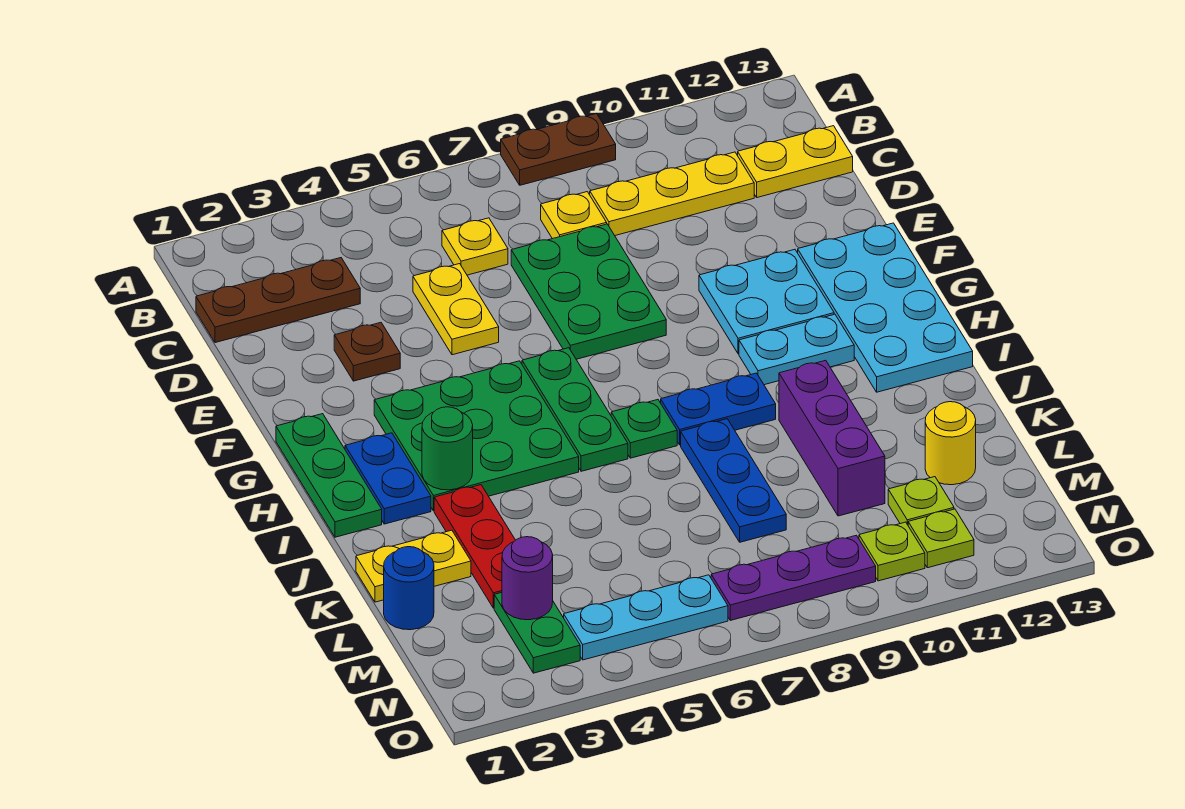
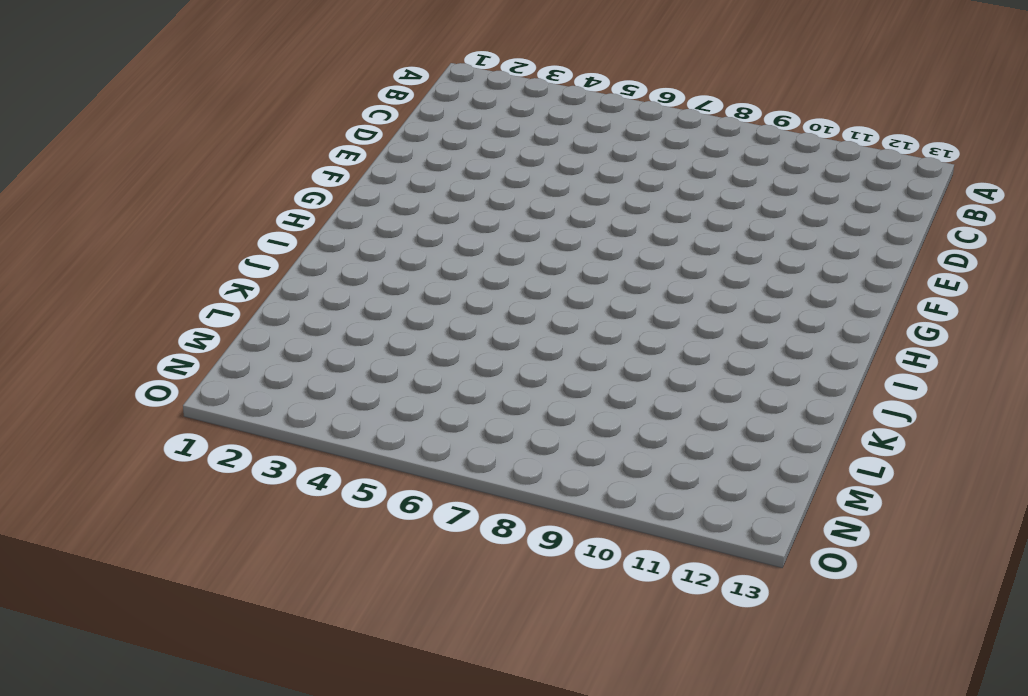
none -> brown 1x2 plate [501,114,616,185]
none -> brown 1x3 plate [196,258,360,343]
none -> yellow 1x1 plate [442,218,508,275]
none -> yellow 1x1 plate [541,192,607,239]

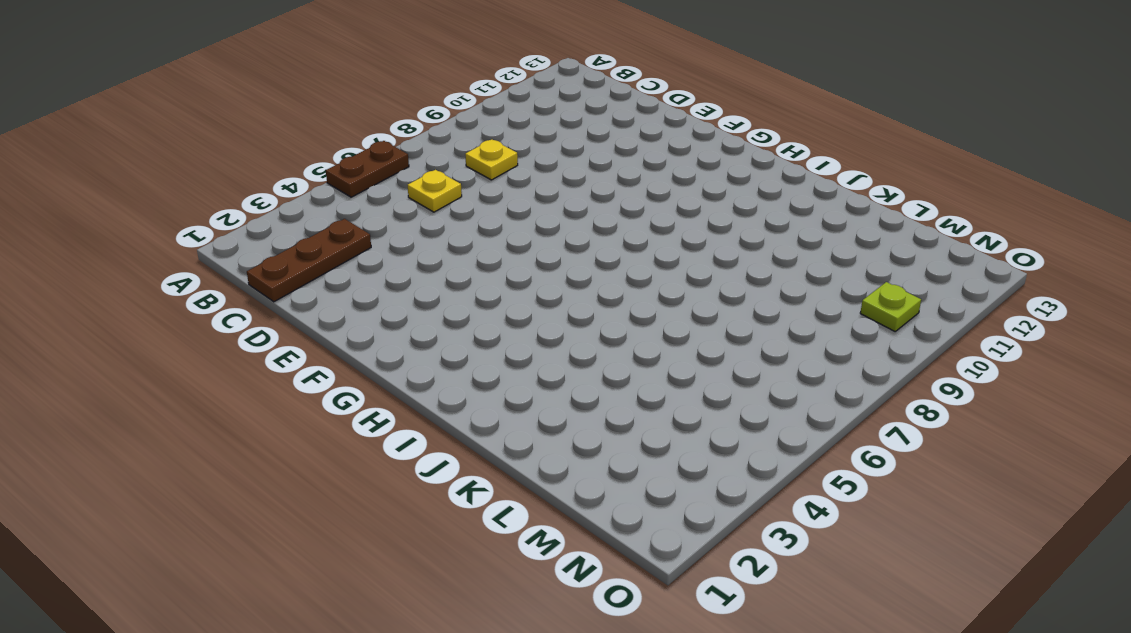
brown 1x2 plate [326,141,409,197] -> brown 1x2 plate moved to [501,114,616,185]
none -> yellow 1x3 plate [590,152,754,235]
none -> yellow 1x2 plate [738,126,853,197]
none -> yellow 1x2 plate [413,264,499,355]
none -> green 2x3 plate [511,224,666,359]

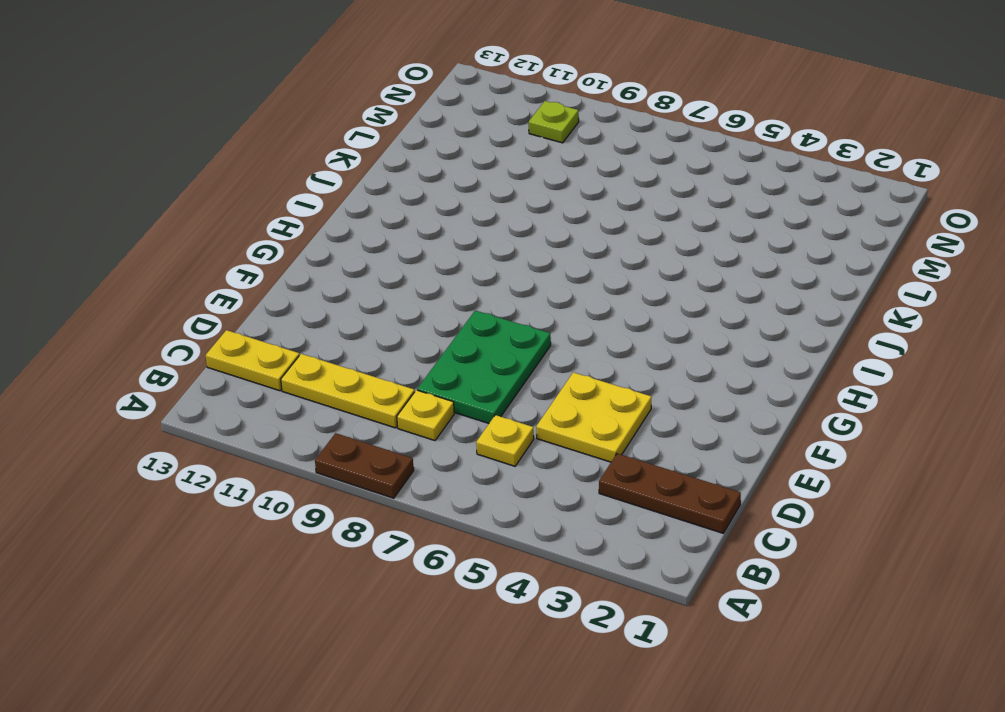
yellow 2x2 plate [536,372,652,462] -> yellow 1x2 plate [413,264,499,355]
none -> brown 1x1 plate [334,323,400,381]
none -> cyan 2x2 plate [699,249,834,354]
none -> cyan 2x4 plate [798,223,973,392]
none -> green 1x3 plate [276,414,382,537]

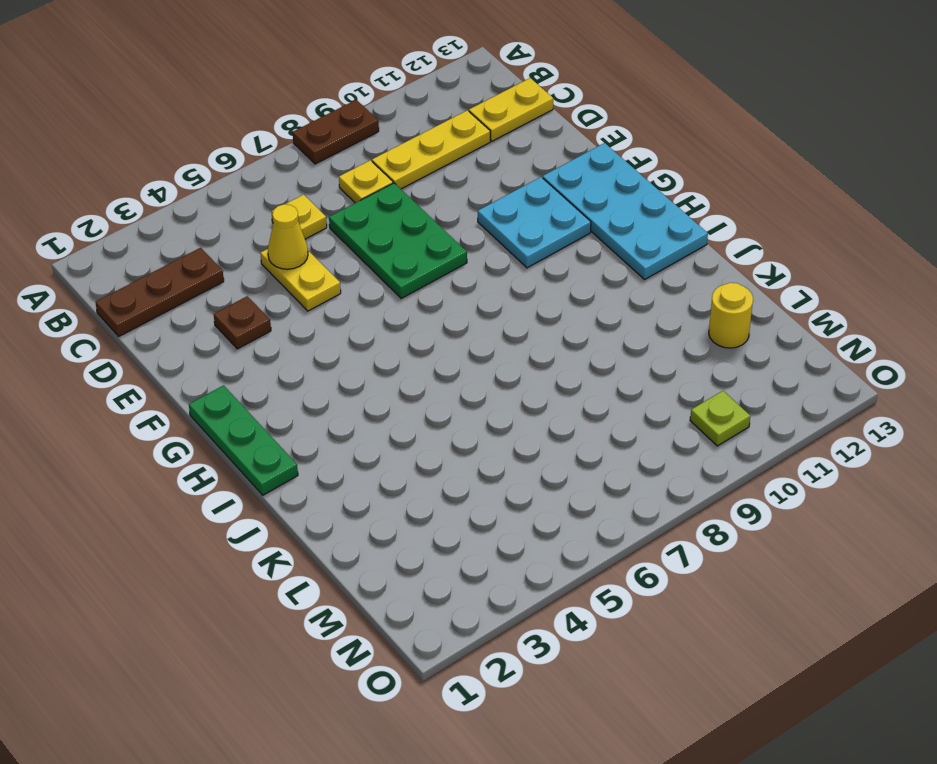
yellow 1x1 cone [268,204,308,269] -> none
none -> green 3x3 plate [374,361,579,511]
none -> green 1x3 plate [522,348,628,471]
none -> blue 1x2 plate [345,433,431,524]
none -> cyan 1x2 plate [739,314,854,385]

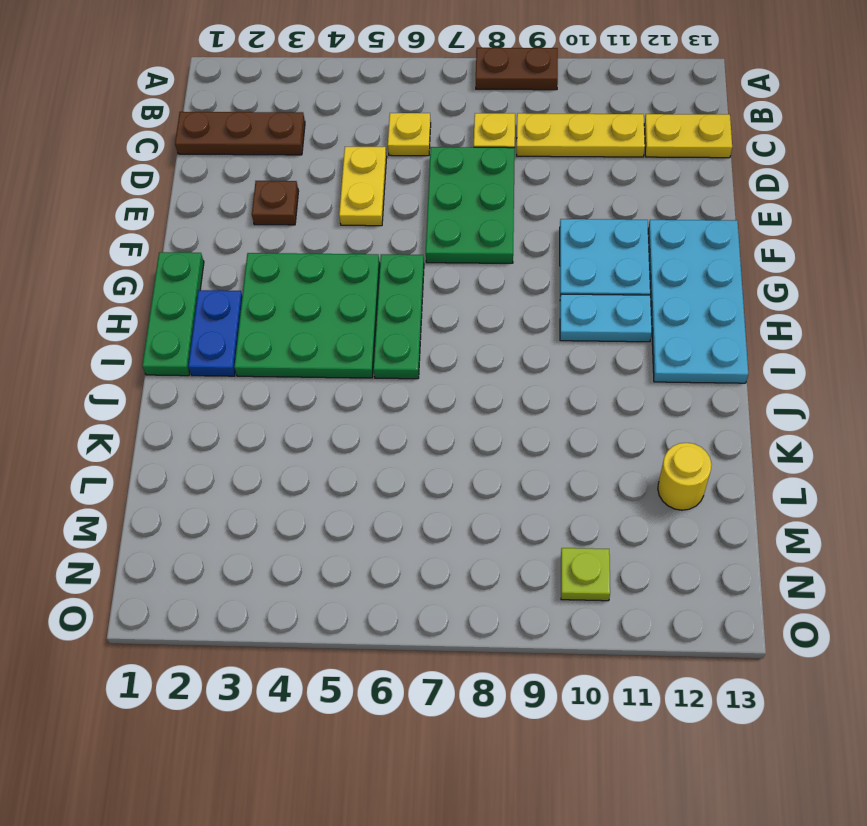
none -> green 1x1 plate [611,400,677,458]
none -> blue 1x2 plate [661,373,776,445]
none -> red 1x3 plate [434,485,515,608]
none -> blue 1x3 plate [681,419,786,542]

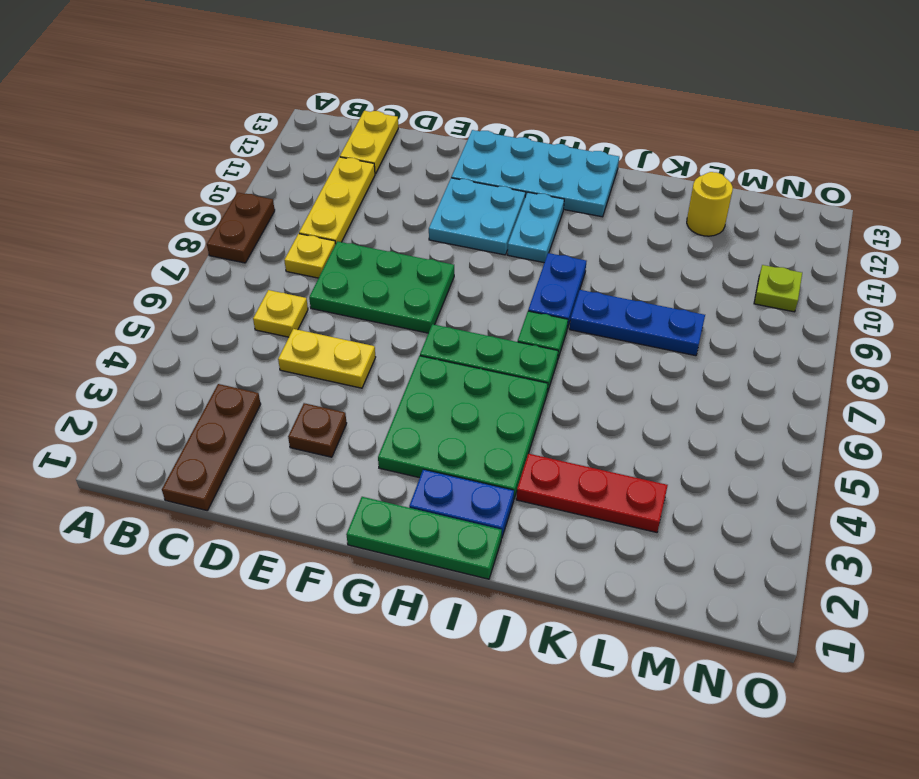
none -> purple 1x3 brick [779,360,885,516]
none -> yellow 1x2 plate [356,530,471,602]
none -> blue 1x1 round brick [384,547,434,630]
none -> green 1x2 plate [494,593,580,673]

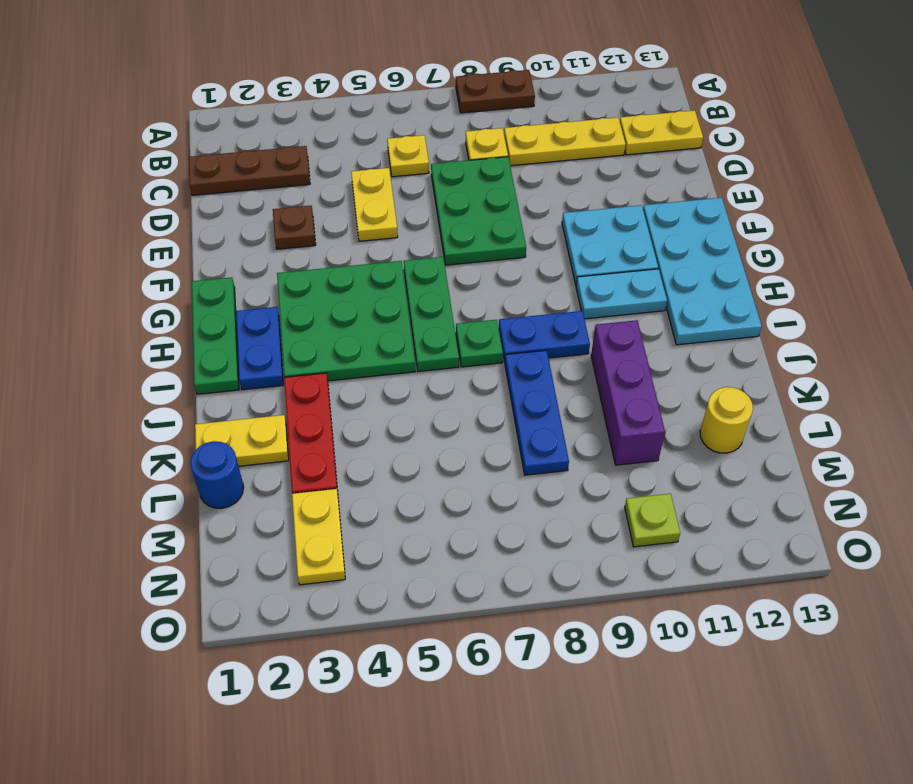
yellow 1x2 plate [292,489,345,585] -> green 1x2 plate [494,593,580,673]
none -> lime 1x1 plate [888,477,954,525]
none -> cyan 1x3 plate [564,575,728,660]
none -> purple 1x3 plate [711,535,876,620]
none -> lime 1x1 plate [908,509,974,568]

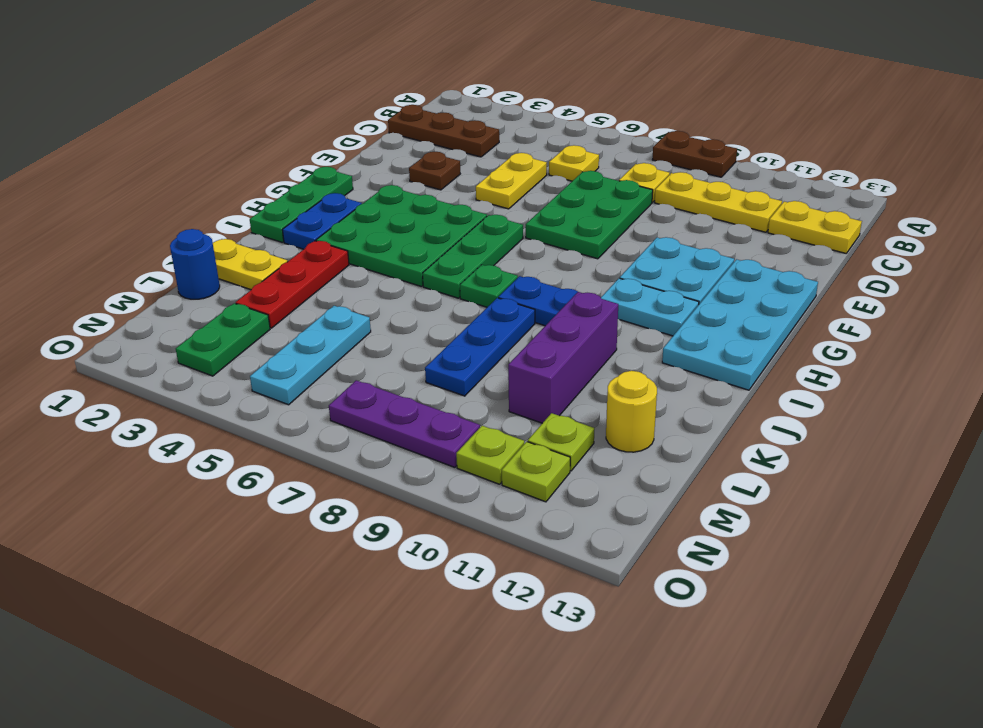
cyan 1x3 plate [250,306,371,405] -> cyan 1x3 plate turned to [564,575,728,660]
none -> green 1x1 round brick [422,407,473,490]
none -> purple 1x1 round brick [502,537,553,620]

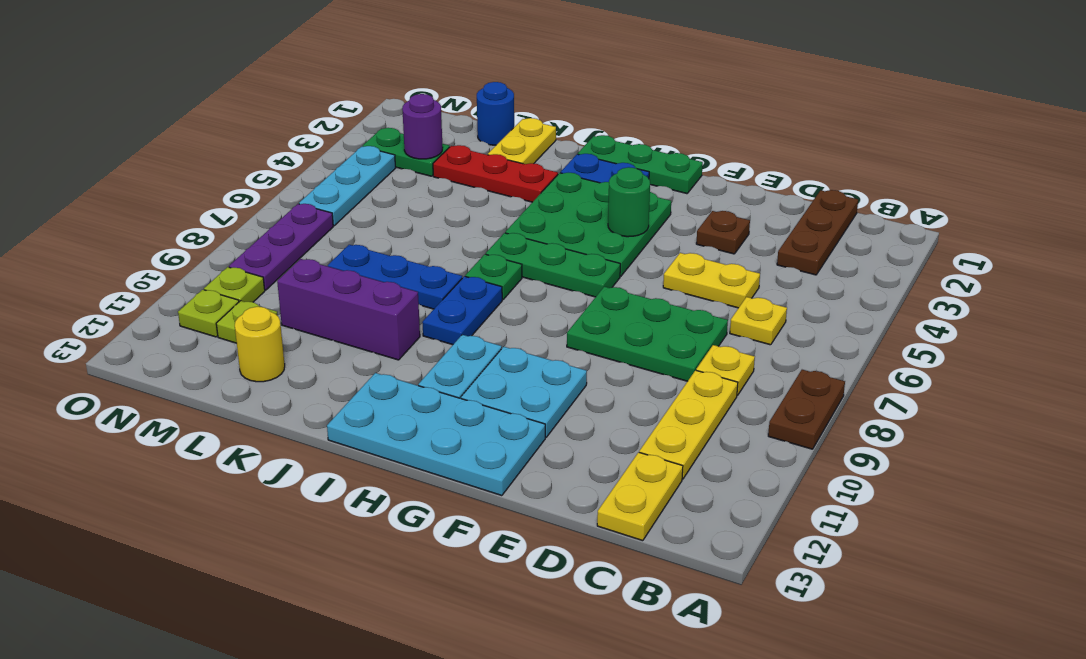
green 1x1 round brick [608,167,650,237] -> green 1x1 round brick moved to [422,407,473,490]

